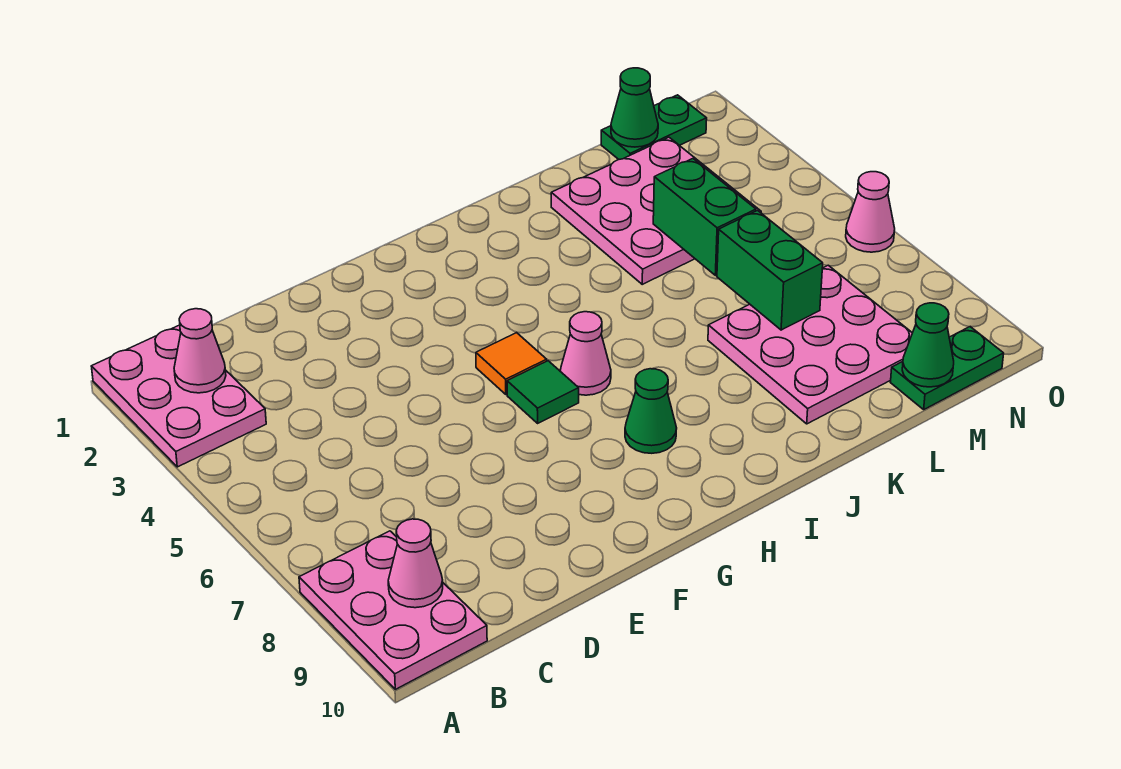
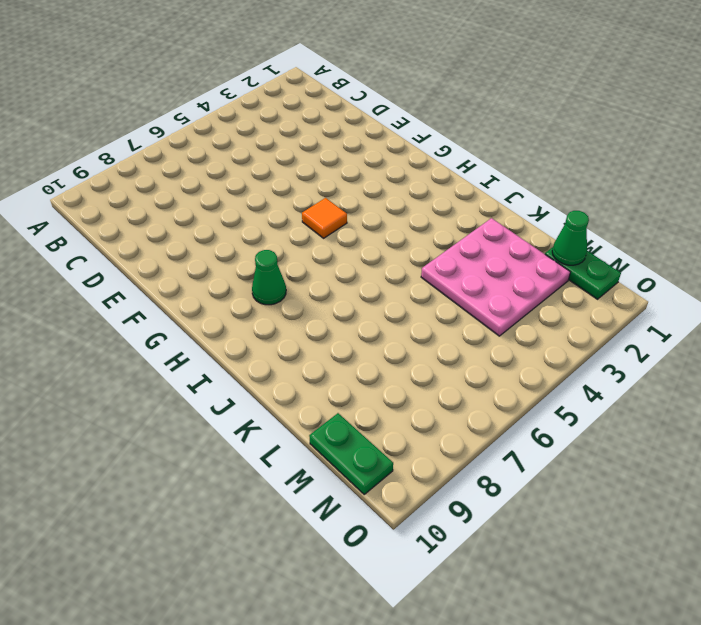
none -> pink 2x3 plate [91,325,266,467]
none -> pink 2x3 plate [299,531,487,689]
none -> green 1x1 tile [507,361,579,423]

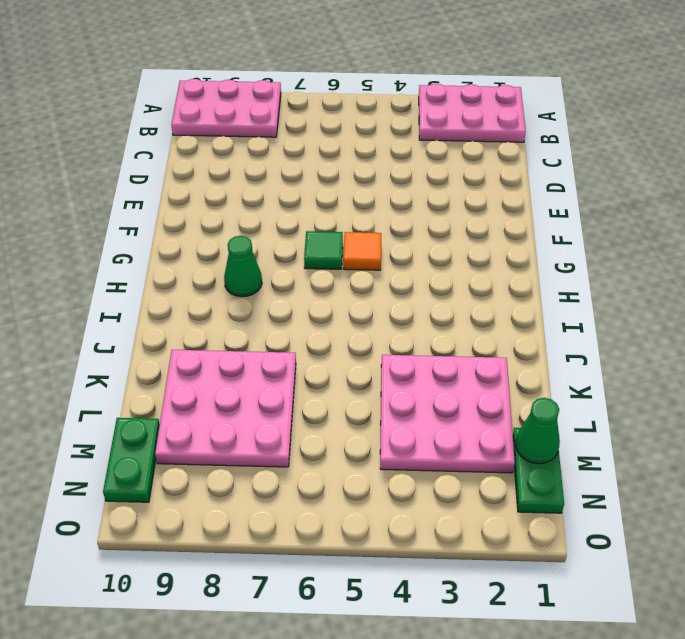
none -> pink 1x1 cone [560,312,611,395]
none -> pink 1x1 cone [846,172,895,252]
none -> pink 1x1 cone [174,309,226,393]

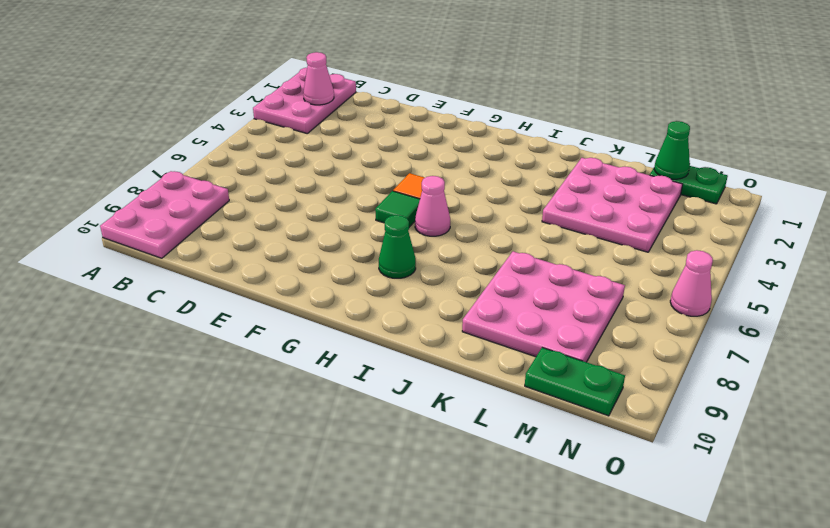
none -> pink 1x1 cone [388,519,443,608]
none -> green 1x2 brick [653,159,756,275]
none -> green 1x2 brick [717,211,823,330]

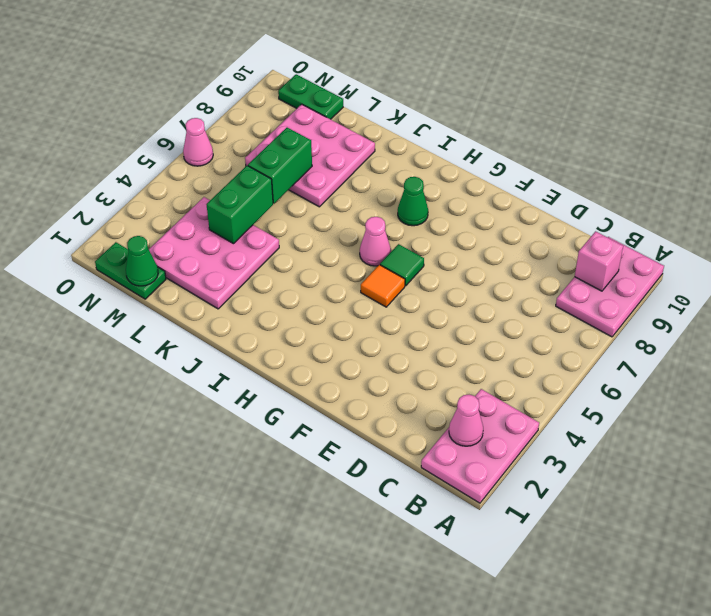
pink 1x1 brick [575,231,623,291] -> pink 1x1 cone [388,519,443,608]
none -> green 1x1 cone [902,303,954,387]

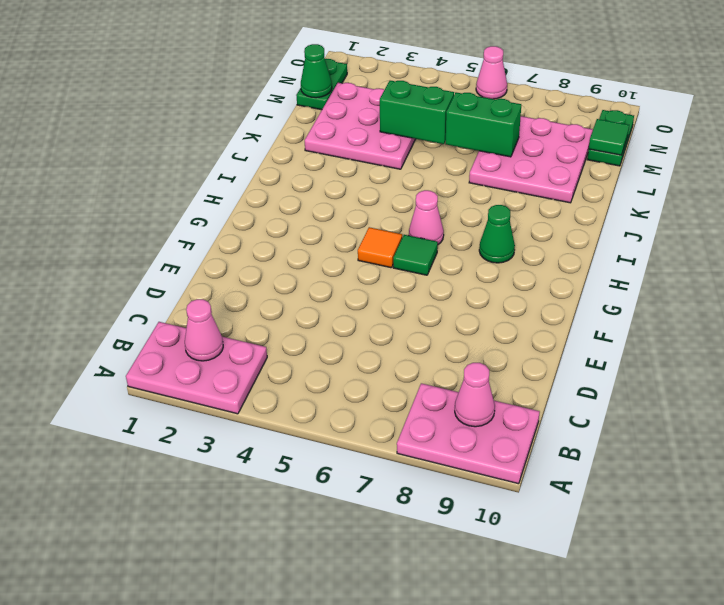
green 1x1 tile [589,119,629,155] -> green 1x1 cone [902,303,954,387]

